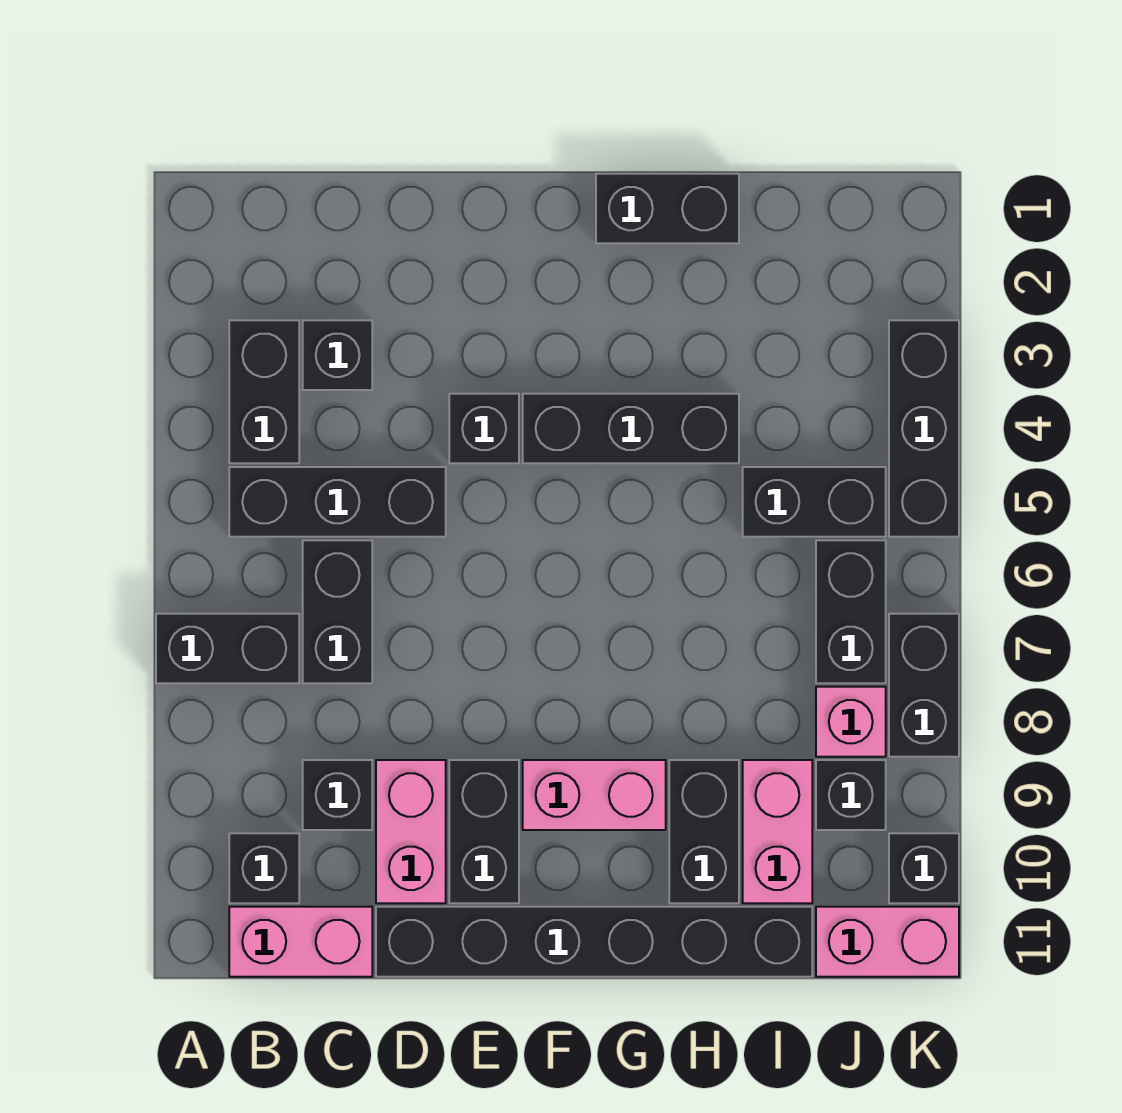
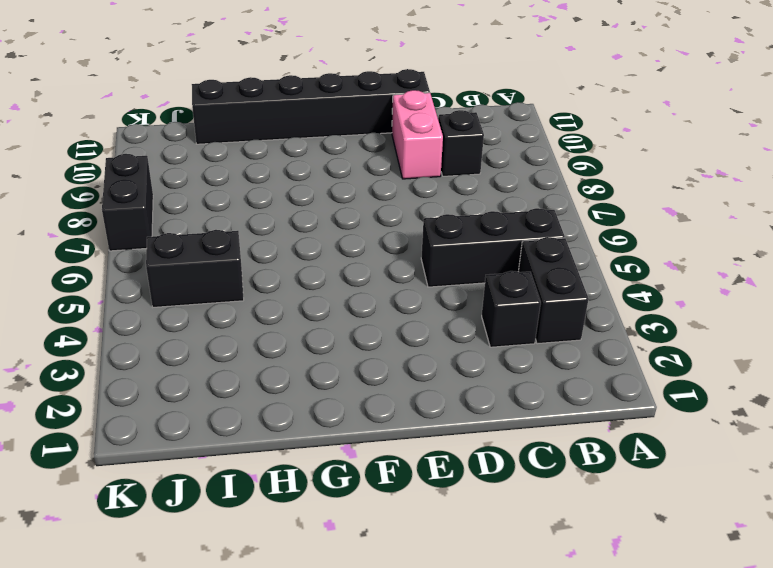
none -> black 1x2 brick [156,614,299,683]
none -> black 1x1 brick [229,833,299,903]
none -> pink 1x2 brick [229,907,372,977]

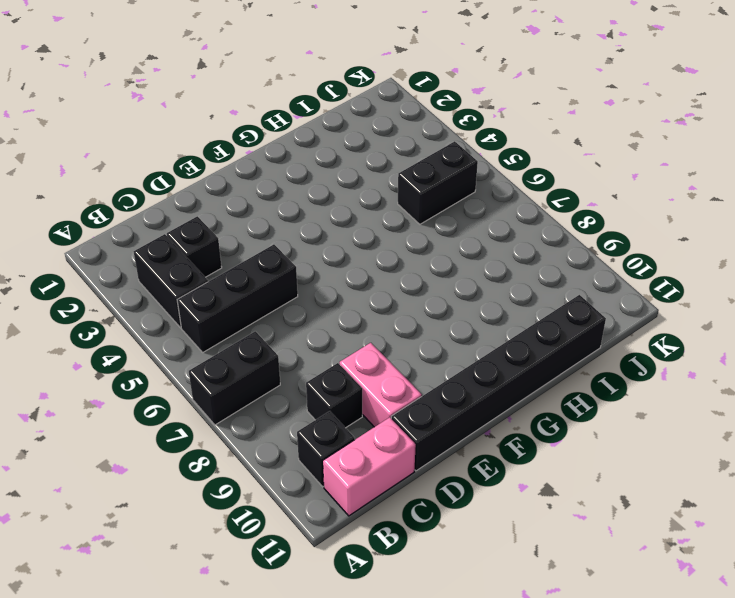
none -> black 1x2 brick [303,540,372,683]
none -> black 1x1 brick [449,394,519,463]
none -> black 1x2 brick [449,760,519,903]

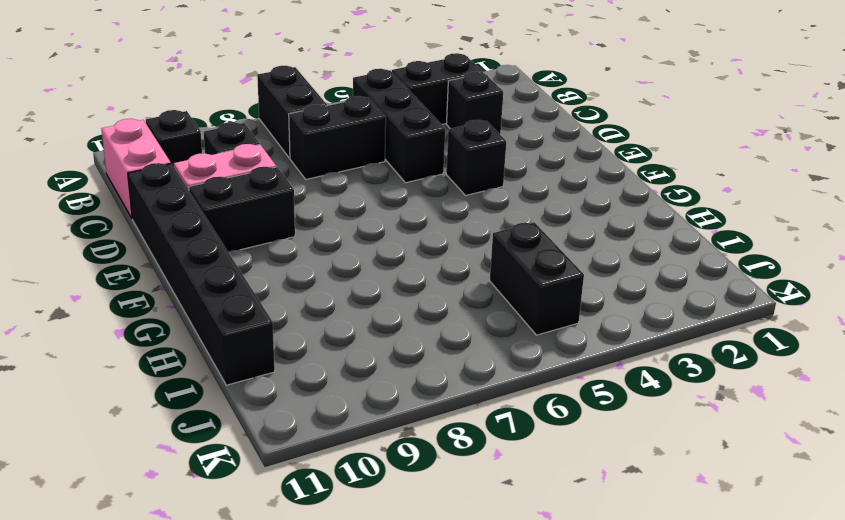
none -> black 1x3 brick [523,394,739,463]
none -> pink 1x2 brick [523,760,666,830]
none -> black 1x2 brick [596,174,739,243]

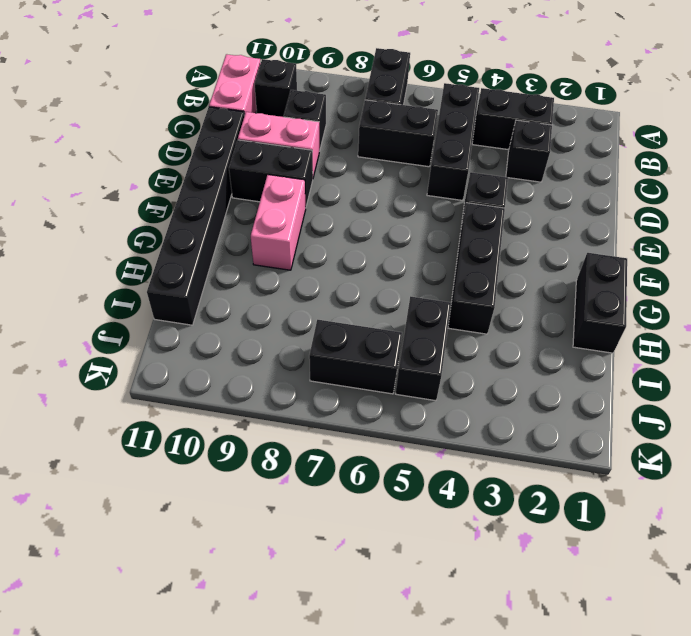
none -> black 1x2 brick [669,760,739,903]
none -> pink 1x2 brick [743,760,812,903]
none -> pink 1x1 brick [816,687,886,757]

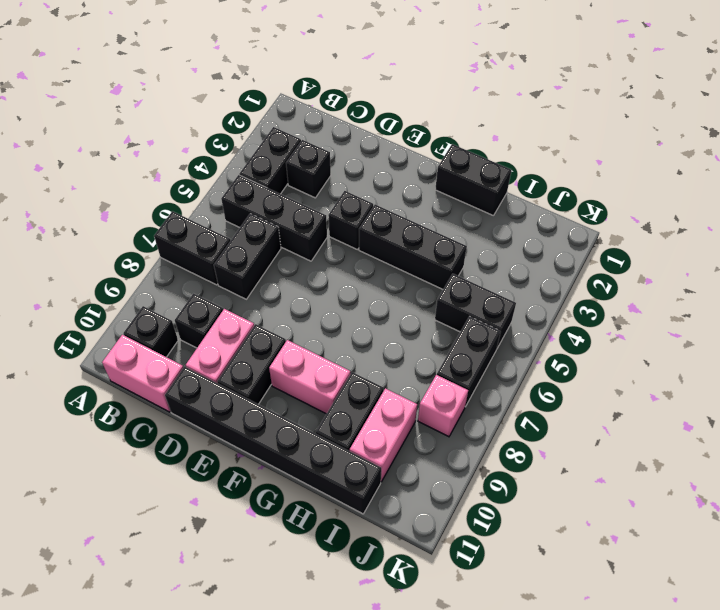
none -> black 1x1 brick [816,760,886,830]
none -> pink 1x2 brick [816,907,959,977]
none -> black 1x3 brick [889,320,959,537]

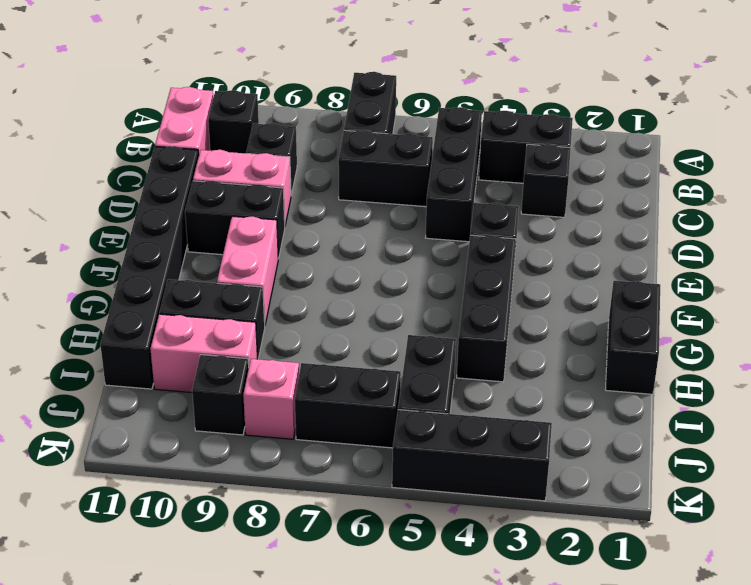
none -> pink 1x2 brick [816,907,959,977]
none -> black 1x2 brick [889,614,959,757]
none -> black 1x1 brick [889,833,959,903]

